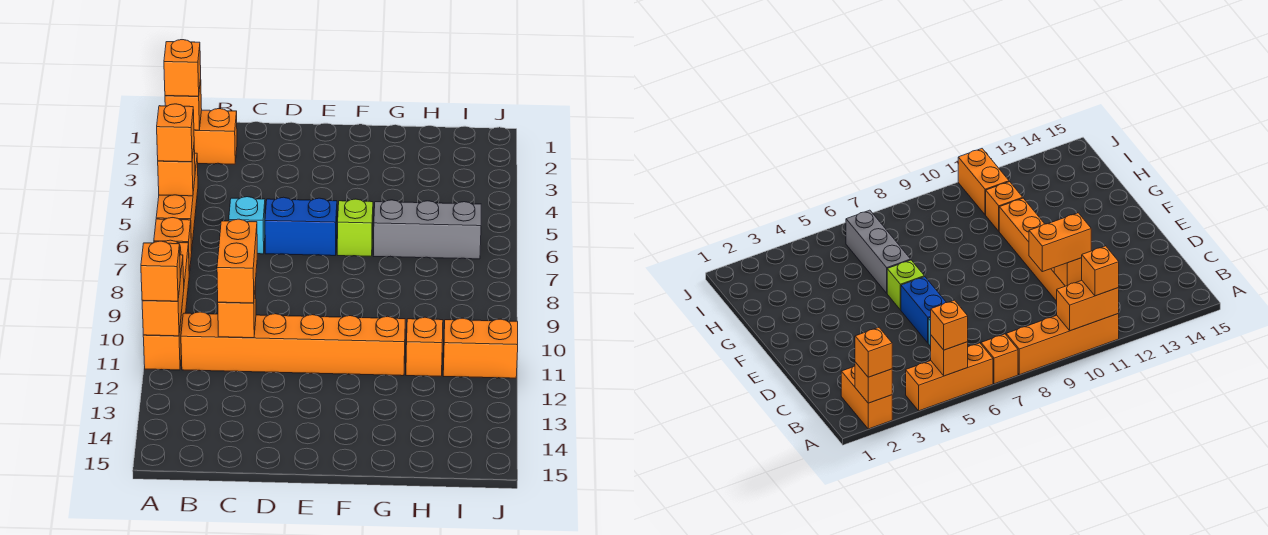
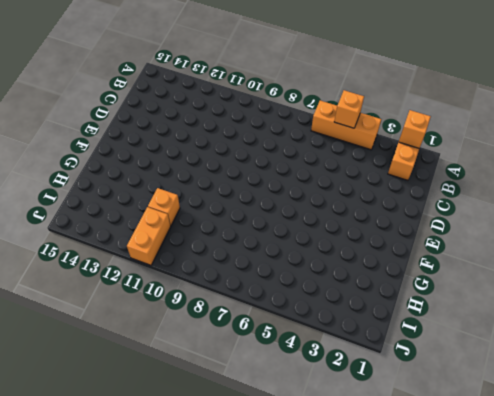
none -> orange 1x1 brick [154,218,192,274]
none -> orange 1x4 brick [143,240,189,370]
none -> orange 1x6 brick [181,312,405,376]

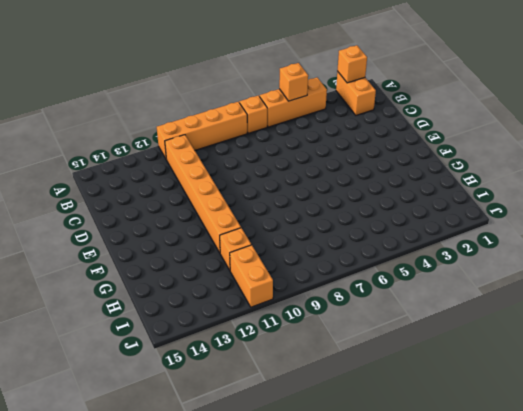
none -> cyan 1x1 brick [229,197,265,254]
none -> blue 1x2 brick [265,197,337,256]
none -> lime 1x1 brick [337,199,373,256]

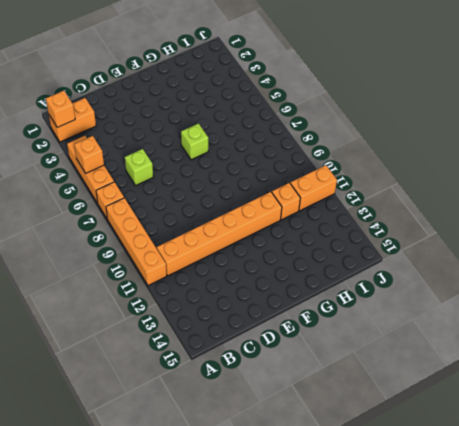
lime 1x1 brick [125,149,153,186] -> cyan 1x1 brick [229,197,265,254]
none -> blue 1x2 brick [265,197,337,256]
none -> grey 1x3 brick [373,200,481,259]
none -> orange 1x2 brick [142,255,184,336]

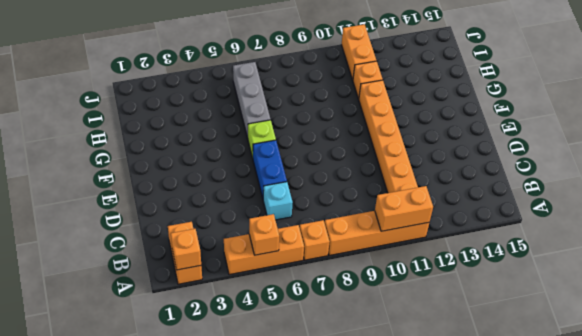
none -> orange 1x1 brick [218,282,256,338]
none -> orange 1x1 brick [164,40,201,96]
none -> orange 1x1 brick [157,104,194,162]

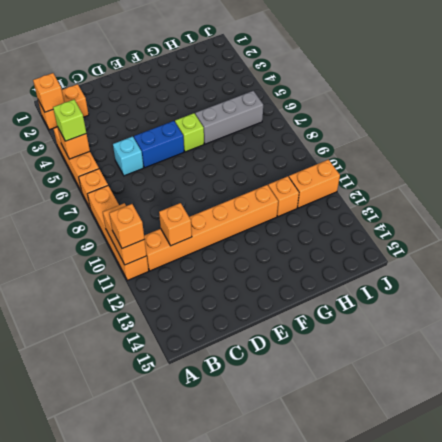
lime 1x1 brick [53,100,86,141] -> orange 1x1 brick [157,104,194,162]
none -> orange 1x1 brick [164,40,201,96]
none -> orange 1x2 brick [217,219,257,303]

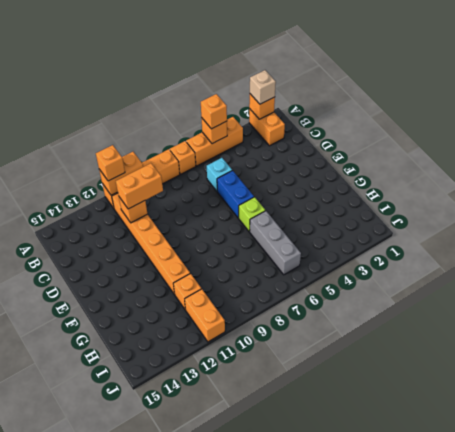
tan 1x1 brick [250,70,276,104] -> orange 1x1 brick [164,40,201,96]

